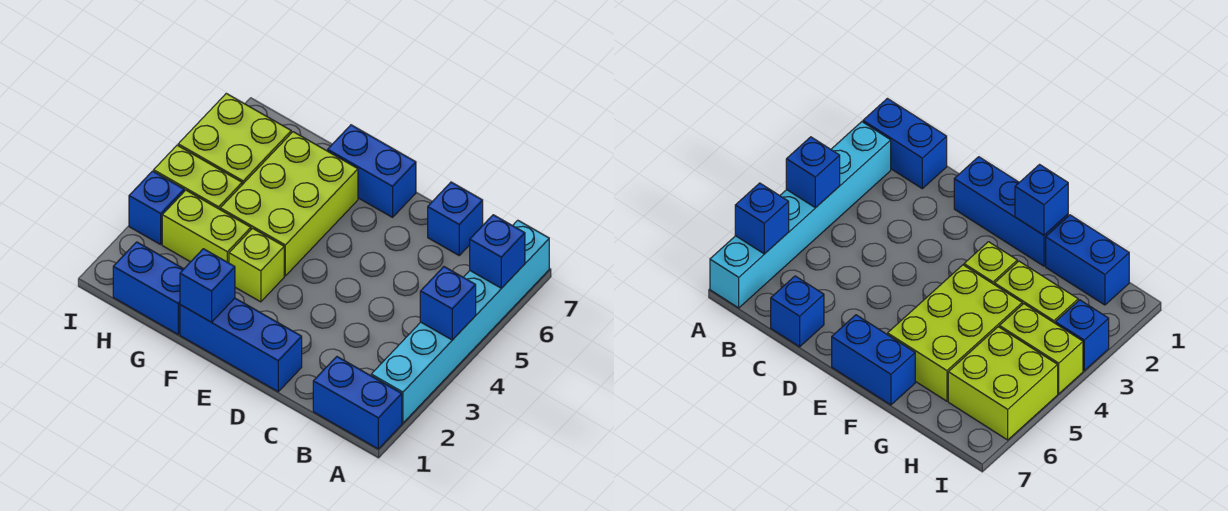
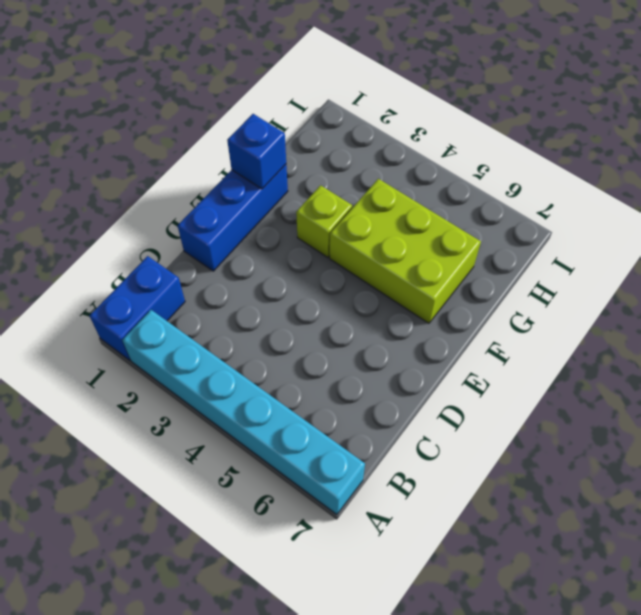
none -> blue 1x1 brick [428,182,483,255]
none -> blue 1x2 brick [328,125,416,217]
none -> blue 1x2 brick [113,242,183,334]

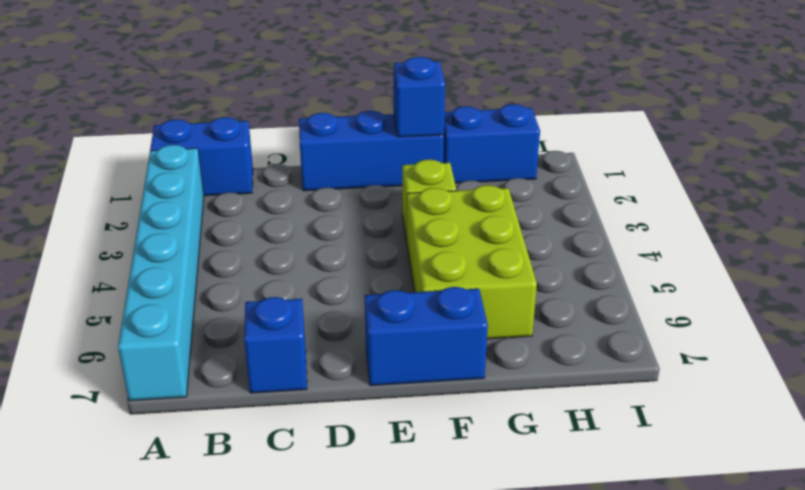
none -> lime 1x2 brick [162,190,251,263]
none -> lime 1x2 brick [154,145,242,209]
none -> lime 2x2 brick [178,94,291,185]

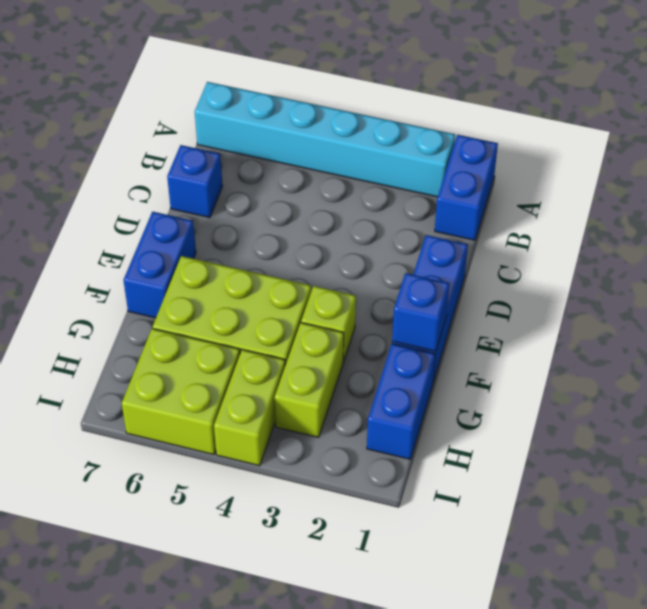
none -> blue 1x1 brick [129,171,184,244]
none -> blue 1x1 brick [420,267,476,340]
none -> blue 1x1 brick [470,215,525,288]

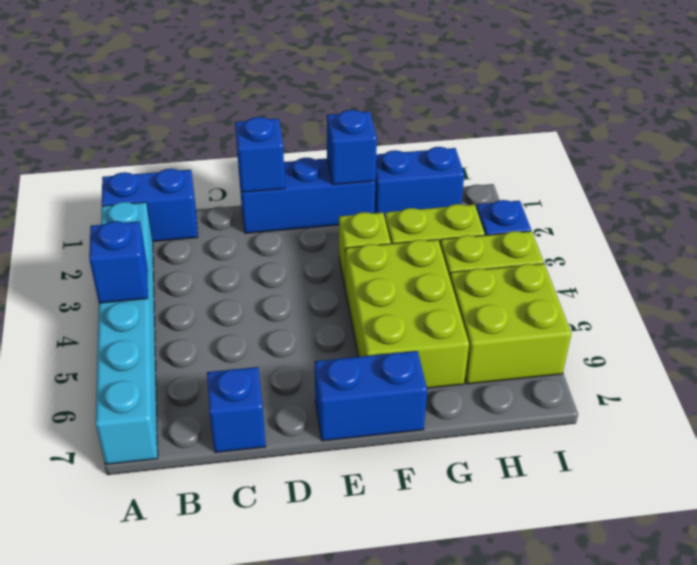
blue 1x1 brick [235,117,285,192] -> blue 1x1 brick moved to [470,215,525,288]

